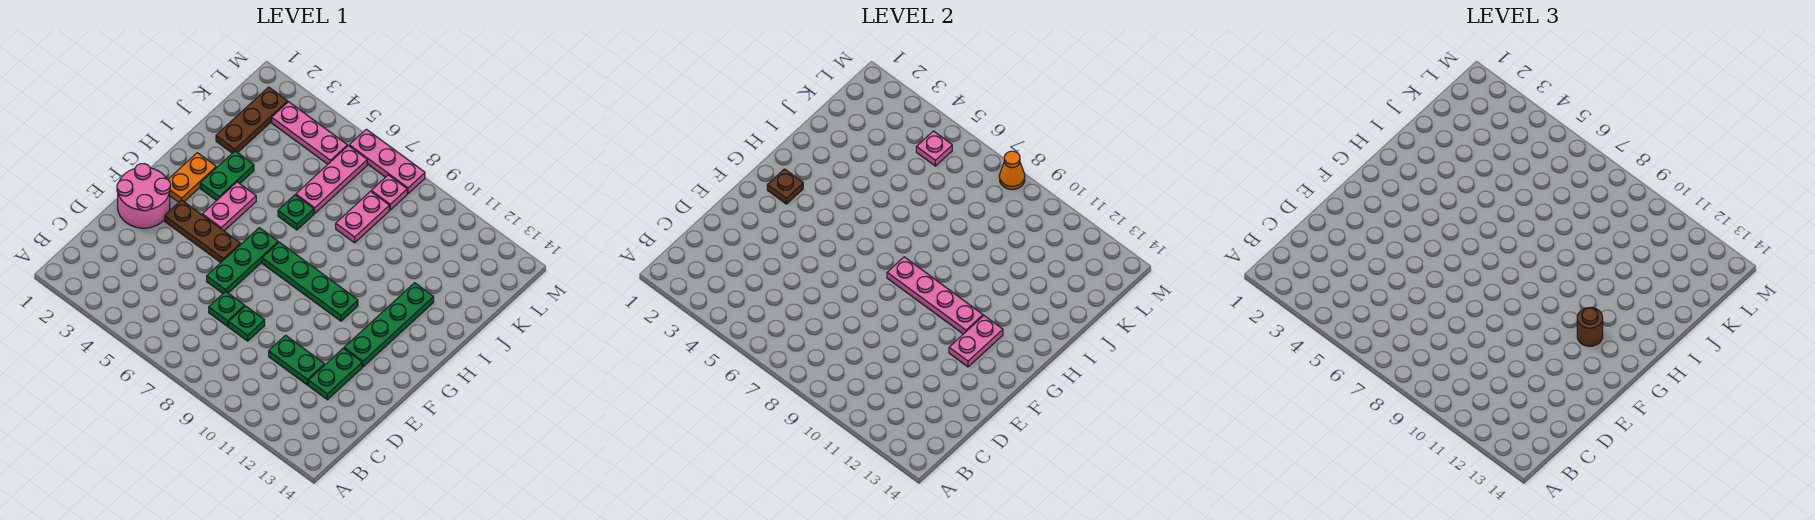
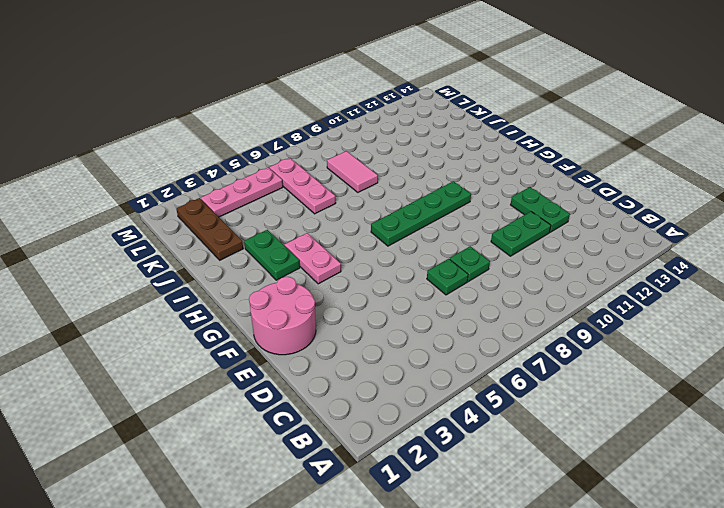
pink 1x2 tile [327,151,378,192] -> pink 1x2 plate [336,191,389,243]
none -> green 1x3 plate [207,228,278,293]
none -> brown 1x3 plate [165,200,240,262]
none -> green 1x4 plate [344,283,434,367]

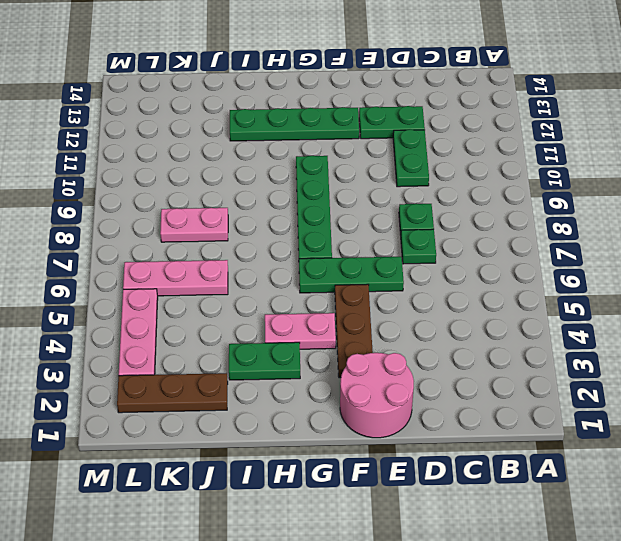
none -> orange 1x2 plate [168,153,216,202]
none -> green 1x1 plate [278,195,314,230]
none -> pink 1x1 plate [371,175,407,210]

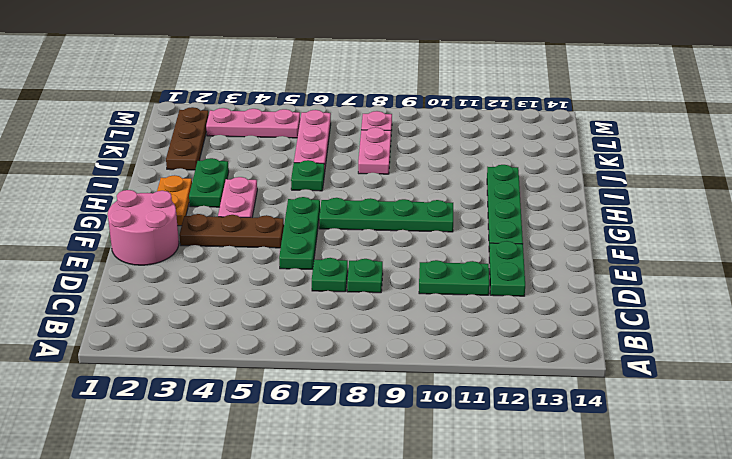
none -> pink 1x3 plate [349,129,425,194]
none -> pink 1x2 plate [949,316,1003,367]
none -> brown 1x1 plate [767,169,803,204]

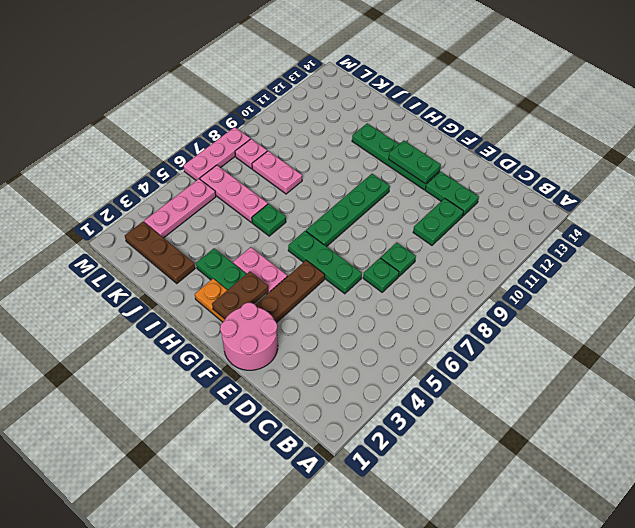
green 1x2 plate [389,141,441,184] -> pink 1x2 plate [949,316,1003,367]
brown 1x2 plate [212,272,269,319] -> brown 1x1 plate [767,169,803,204]
none -> pink 1x4 plate [887,257,983,334]
none -> pink 1x1 plate [916,131,952,166]
none -> orange 1x1 cone [999,151,1025,190]

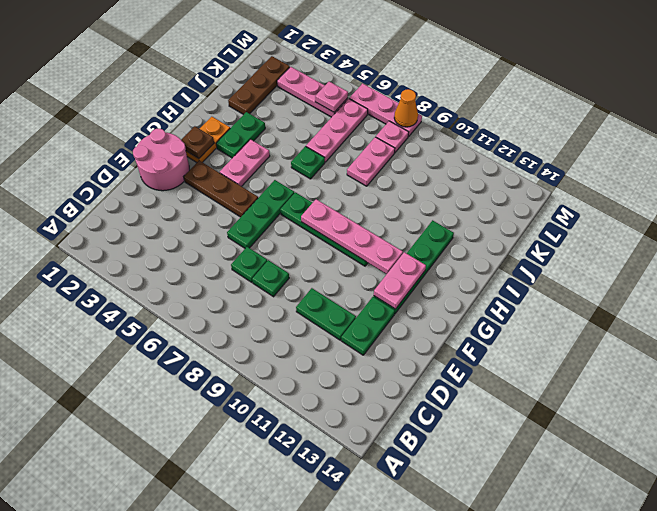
none -> brown 1x1 round brick [1577,308,1603,346]

